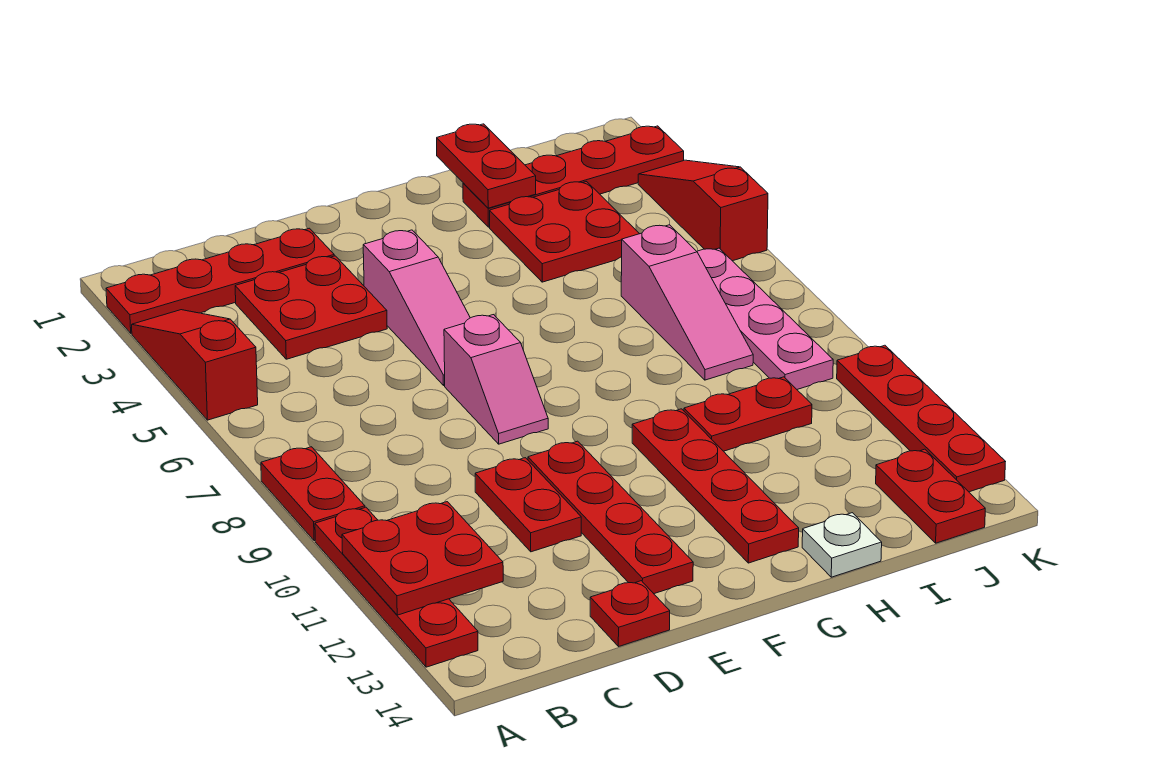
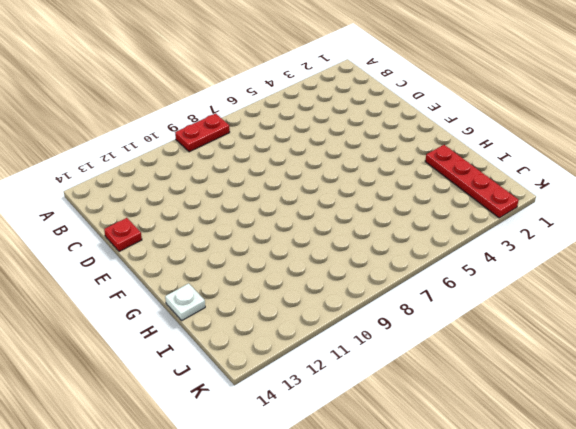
none -> red 1x4 plate [106,228,334,333]
none -> red 1x3 slope [132,310,258,420]
none -> red 1x4 plate [315,507,478,667]

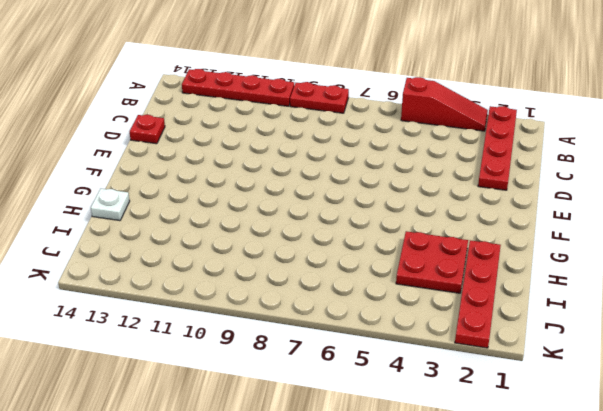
none -> red 2x2 plate [235,256,387,359]
none -> red 1x2 plate [475,458,581,552]
none -> pink 1x3 slope [363,230,470,385]

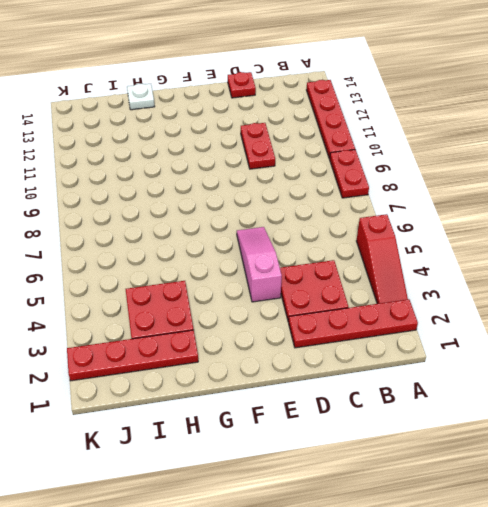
none -> pink 1x2 slope [444,315,548,444]
none -> red 1x4 plate [528,441,693,594]
none -> red 1x4 plate [632,409,799,563]

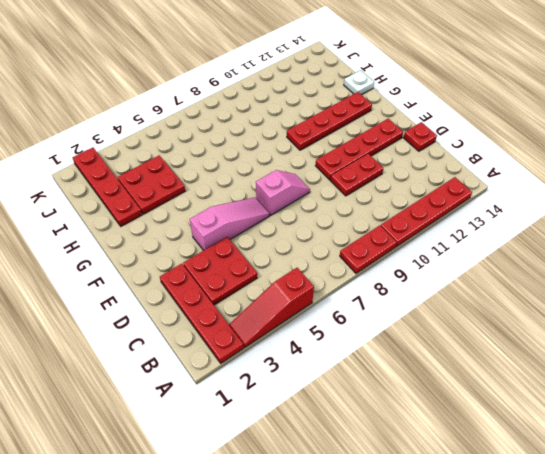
none -> red 1x2 plate [684,377,812,451]
none -> pink 1x3 slope [621,225,753,380]
none -> pink 1x4 plate [697,248,833,389]

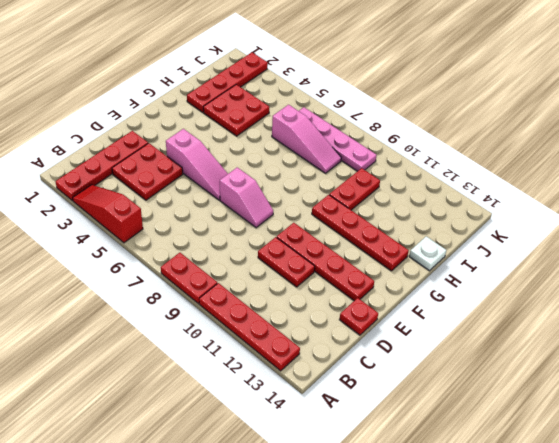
none -> red 1x2 plate [876,449,985,543]
none -> red 1x3 slope [638,160,768,261]
none -> red 1x4 plate [837,345,1005,492]

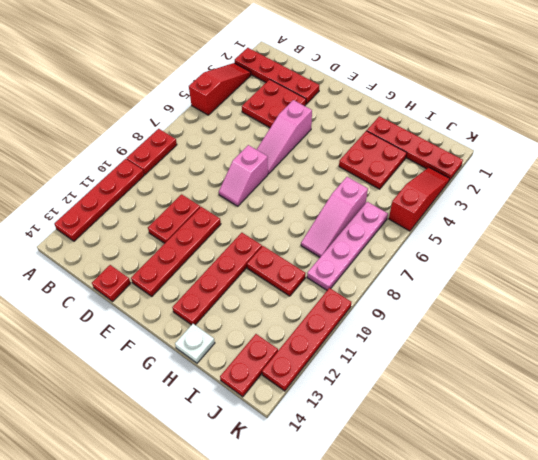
none -> red 2x2 plate [342,502,503,615]
none -> red 1x2 plate [437,124,536,208]

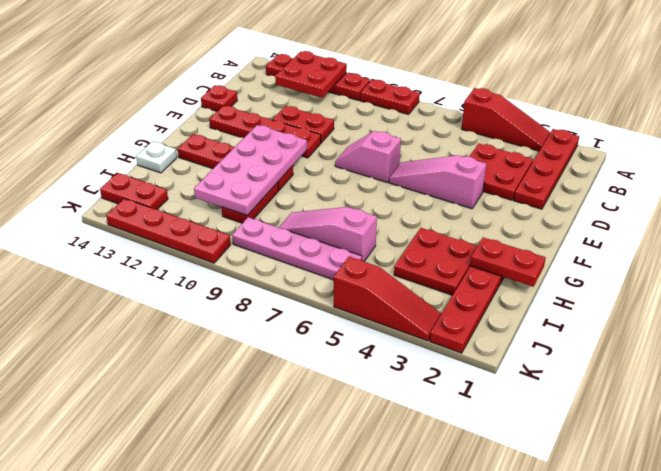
pink 2x4 plate [194,125,307,216] -> none

